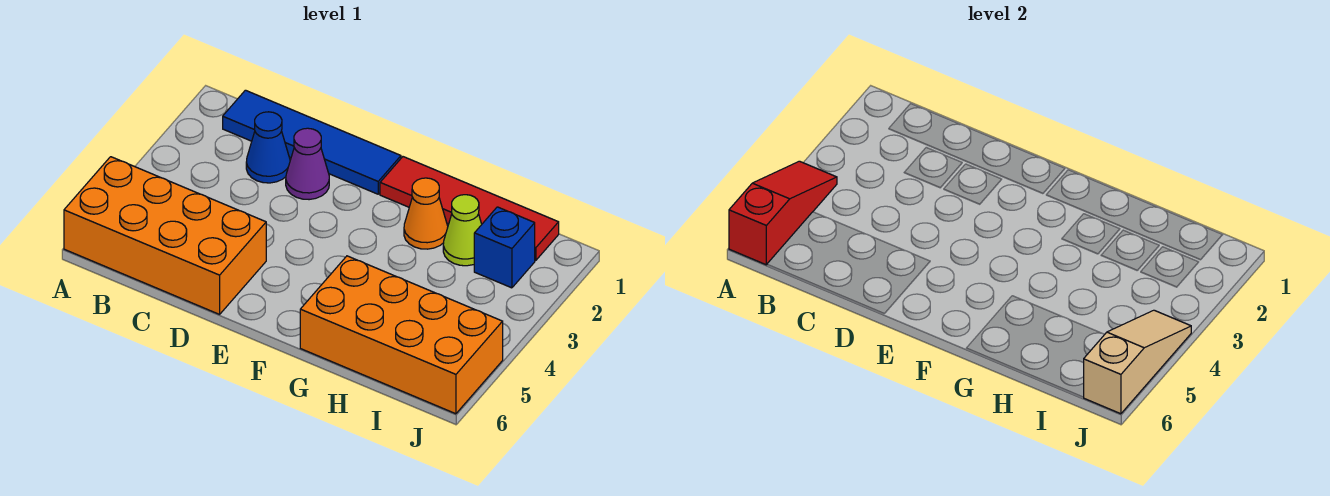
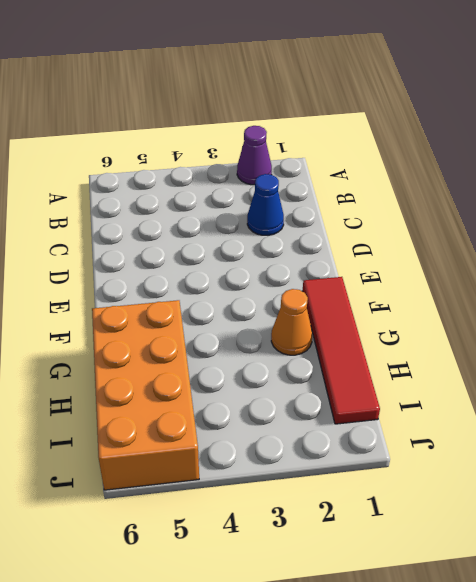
purple 1x1 cone [237,126,272,185] -> purple 1x1 cone moved to [286,128,329,200]
none -> orange 2x4 brick [64,157,266,314]
none -> blue 1x4 tile [223,90,401,194]

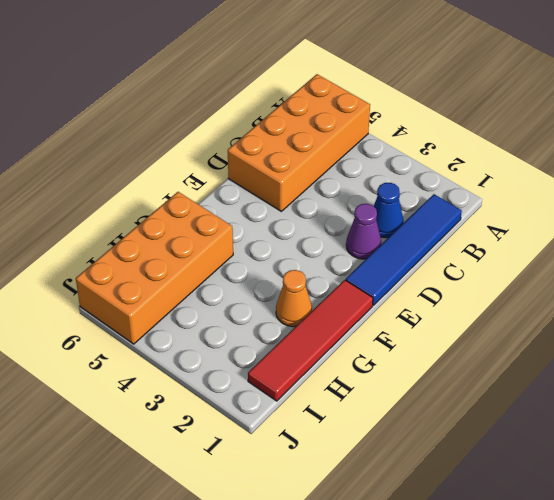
none -> lime 1x1 cone [443,195,482,266]
none -> blue 1x1 brick [474,207,535,288]

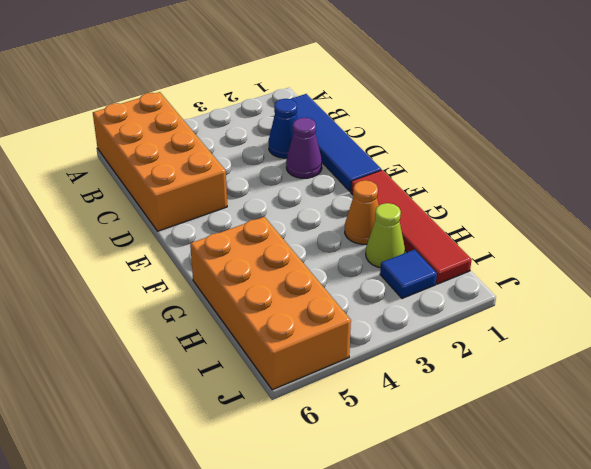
blue 1x1 tile [380,250,437,298] -> blue 1x1 brick [474,207,535,288]
none -> red 1x3 slope [729,161,837,265]
none -> tan 1x3 slope [1083,310,1191,414]

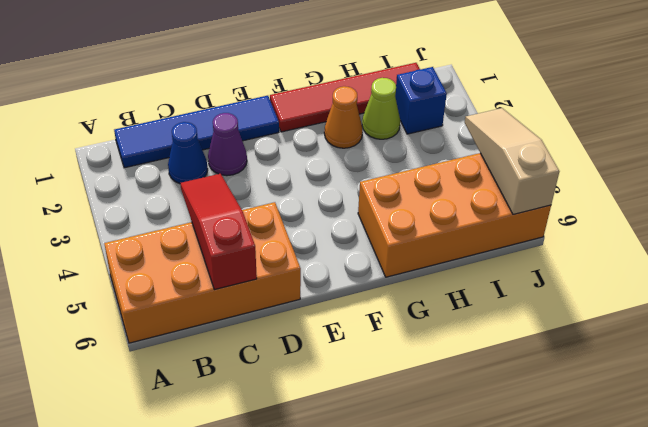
red 1x3 slope [180,174,257,290] -> red 1x3 slope moved to [729,161,837,265]

